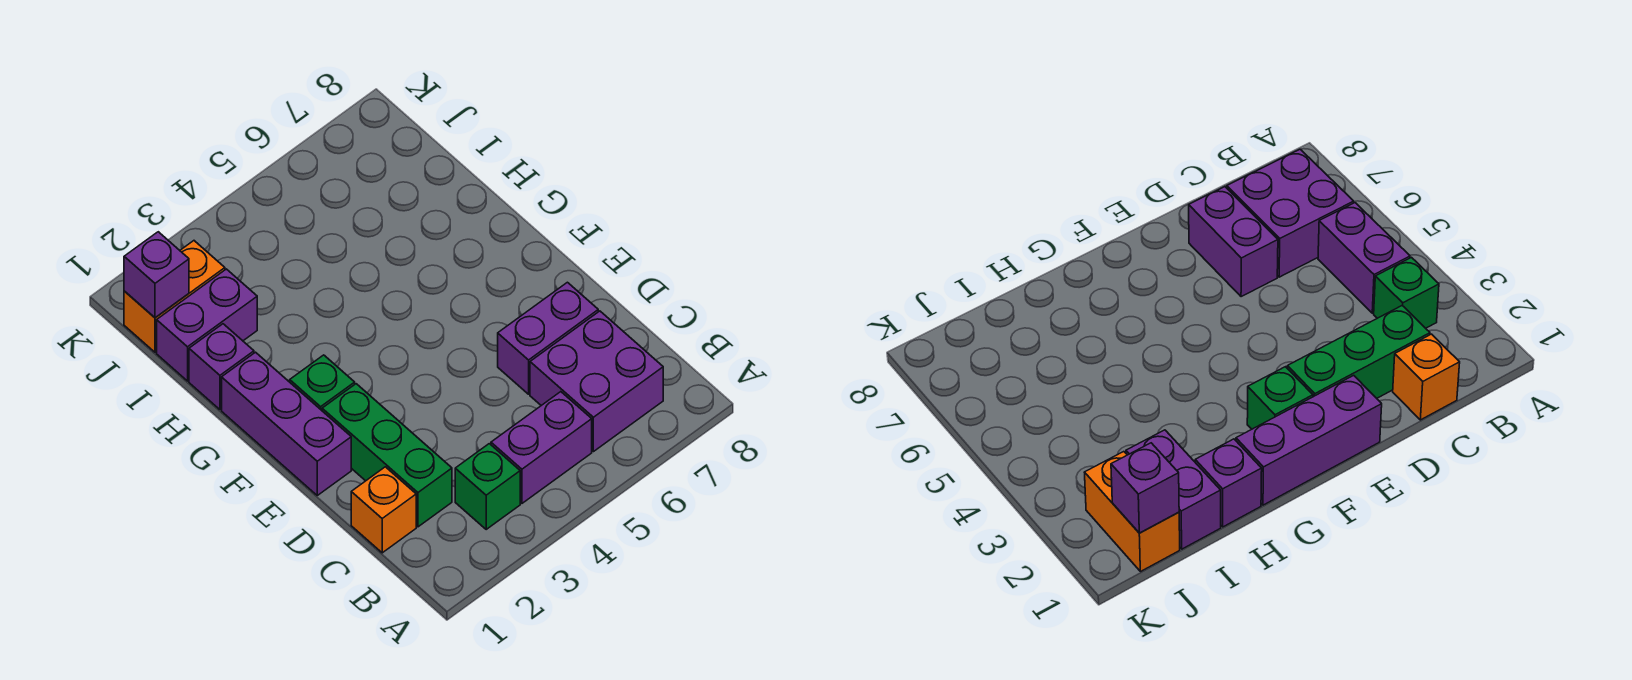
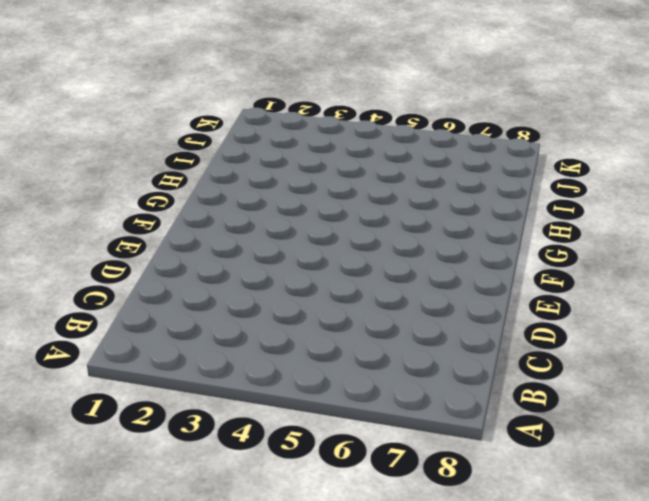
none -> green 1x1 brick [455,444,520,529]
none -> purple 1x2 brick [491,392,592,503]
none -> purple 2x2 brick [530,311,663,452]

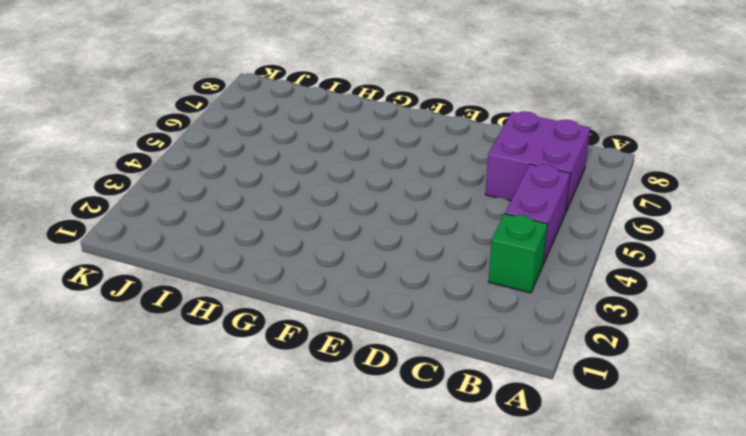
none -> orange 1x1 brick [351,467,416,553]
none -> green 1x3 brick [322,384,452,527]
none -> purple 1x2 brick [498,282,598,394]

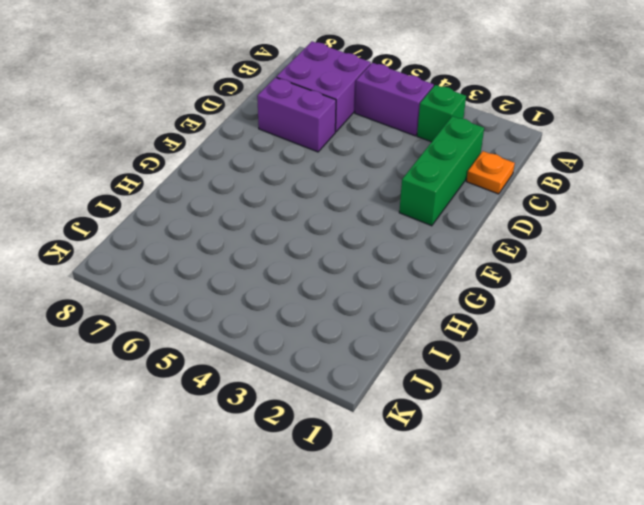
orange 1x1 plate [466,151,515,194] -> orange 1x1 brick [351,467,416,553]
none -> purple 1x3 brick [222,352,351,495]
none -> green 1x1 brick [290,355,355,410]
none -> purple 1x1 brick [189,324,254,410]

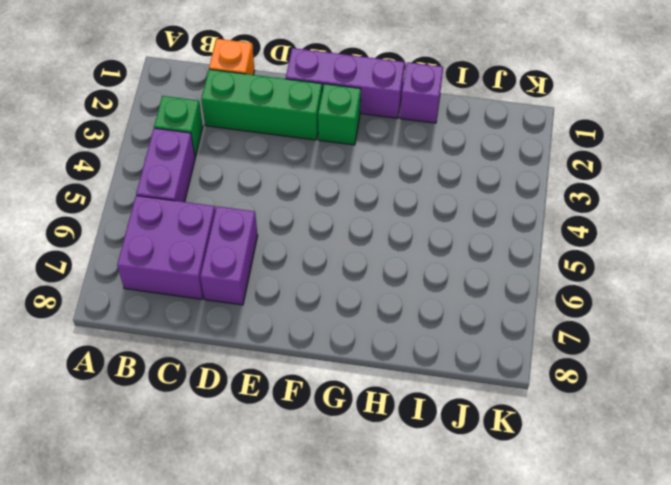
none -> purple 1x2 brick [157,269,257,381]
none -> orange 1x2 brick [124,241,225,352]
none -> purple 1x1 brick [124,232,189,318]

